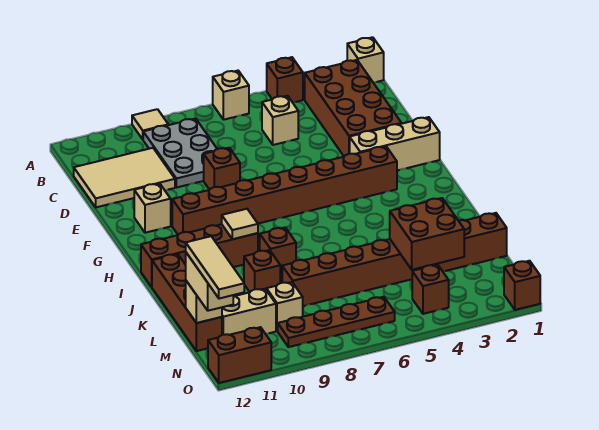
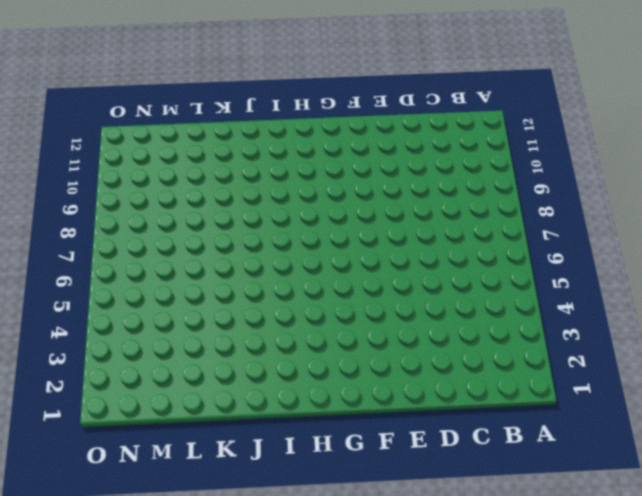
none -> tan 1x1 brick [347,37,384,82]
none -> brown 1x1 brick [267,57,303,102]
none -> tan 1x1 brick [213,71,249,120]

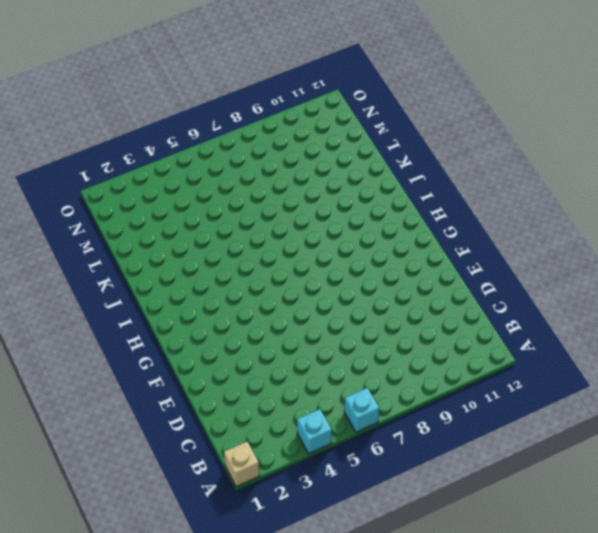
cyan 1x1 brick [297,409,332,454] -> brown 1x1 brick [267,57,303,102]
cyan 1x1 brick [344,388,379,432] -> tan 1x1 brick [213,71,249,120]
none -> tan 1x1 tile [132,109,168,139]
none -> brown 2x4 brick [305,60,402,156]
none -> grey 2x3 plate [143,119,217,188]

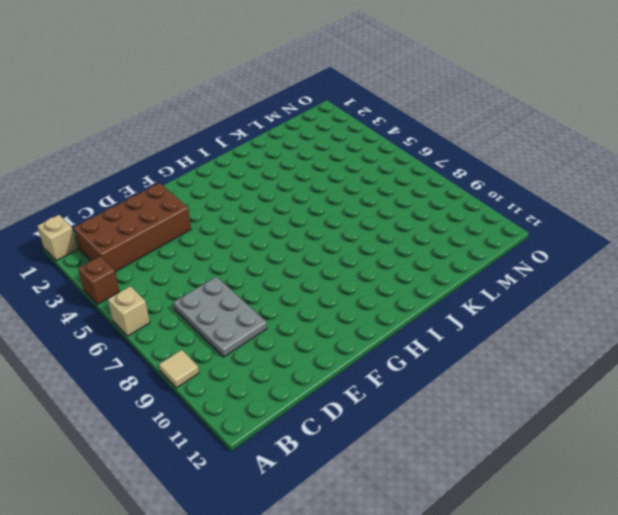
grey 2x3 plate [173,277,267,357] -> grey 2x3 plate turned to [143,119,217,188]
none -> tan 1x1 brick [262,96,298,145]
none -> tan 2x3 tile [74,148,175,207]
none -> brown 1x1 brick [204,148,240,190]

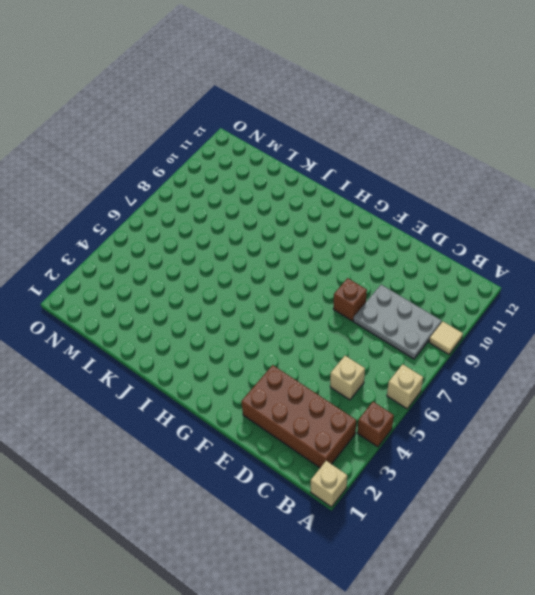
none -> tan 2x3 tile [74,148,175,207]
none -> tan 1x3 brick [350,117,440,170]
none -> tan 1x1 brick [134,184,171,233]

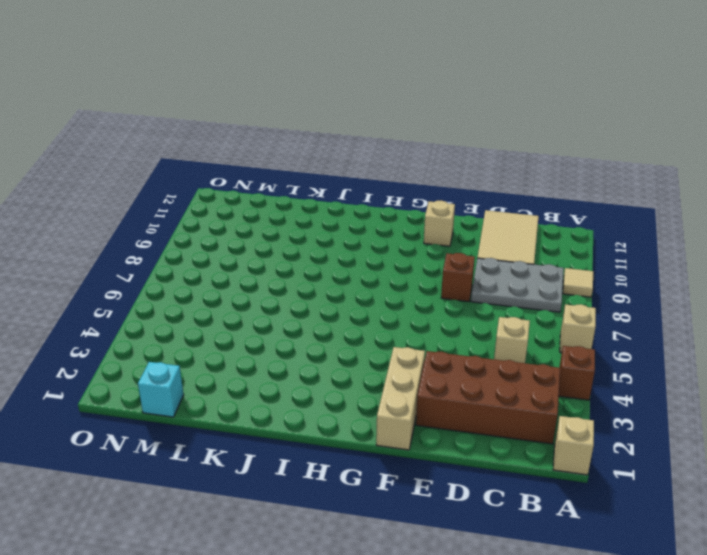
cyan 1x1 brick [138,362,184,417] -> none
none -> brown 1x8 brick [172,146,397,235]
none -> brown 1x4 brick [141,224,258,287]
none -> brown 1x1 brick [260,228,296,274]

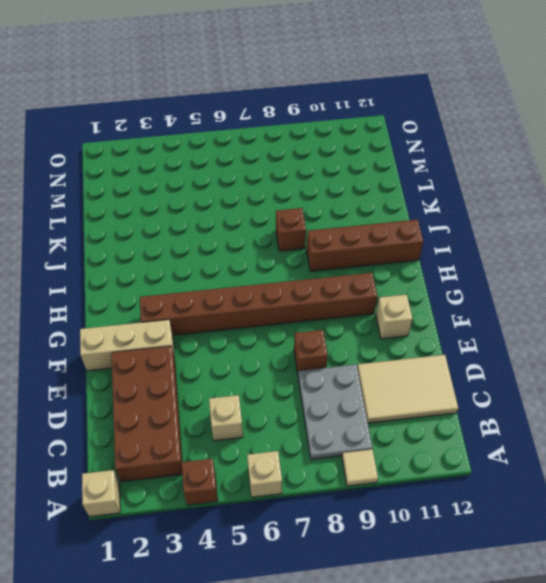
none -> brown 1x4 brick [152,254,222,351]
none -> brown 1x1 brick [244,250,280,292]
none -> brown 1x8 brick [282,213,507,306]

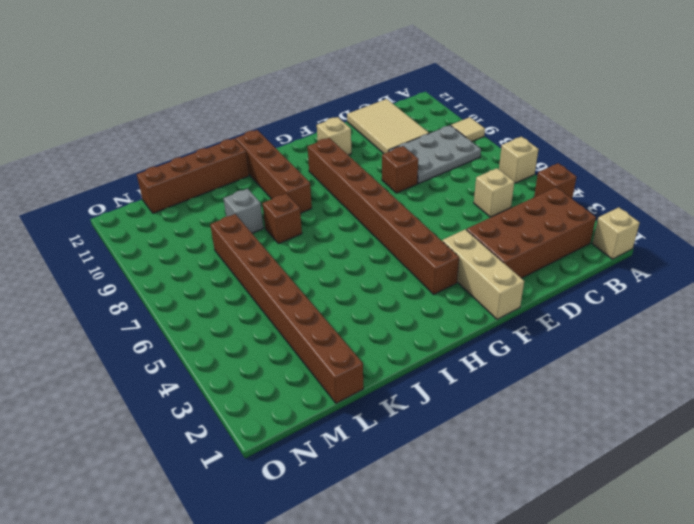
grey 1x1 brick [224,189,263,233] -> brown 1x1 brick [244,250,280,292]
none -> tan 1x1 brick [266,282,303,331]
none -> tan 1x2 brick [222,289,276,335]
none -> brown 1x1 brick [412,265,449,314]

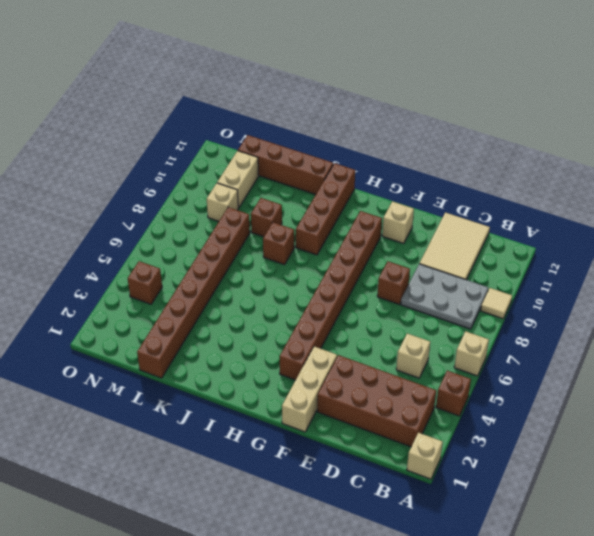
none -> brown 1x4 plate [278,297,395,347]
none -> brown 1x1 brick [504,261,540,310]
none -> brown 1x2 brick [208,327,271,383]

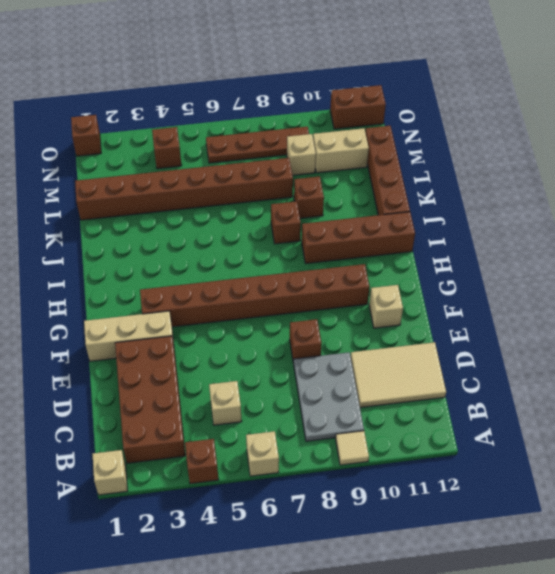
none -> tan 1x1 tile [222,209,258,239]
none -> brown 2x2 brick [390,198,464,270]
none -> tan 1x1 brick [186,281,222,323]

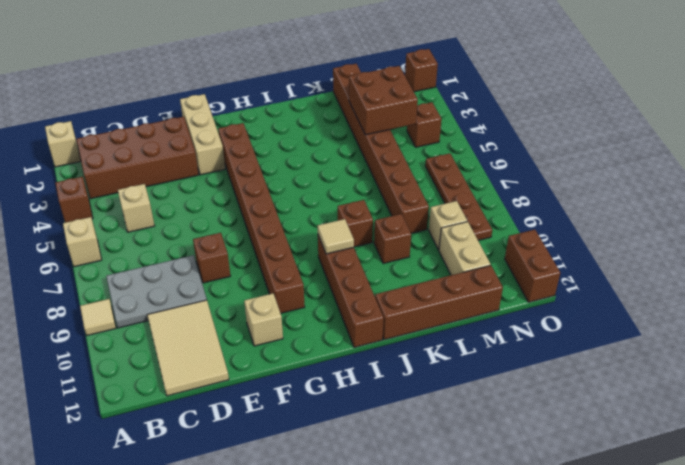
none -> tan 1x1 brick [186,281,222,323]
none -> tan 1x2 brick [186,253,233,311]
none -> tan 1x3 tile [186,236,244,299]

